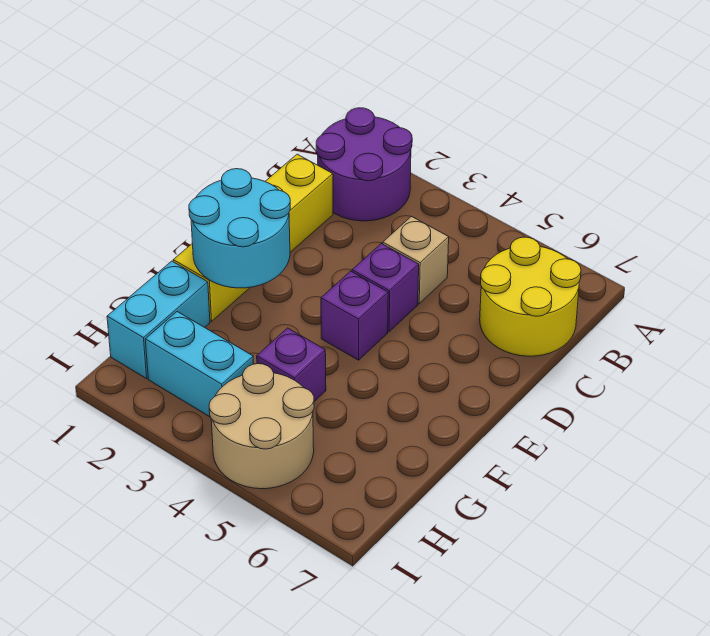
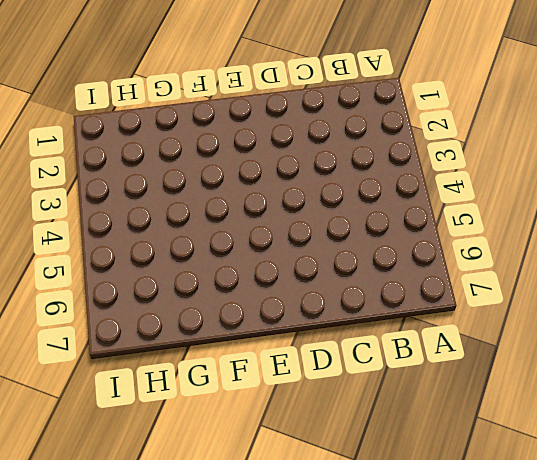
none -> purple 2x2 round brick [316,108,412,221]
none -> yellow 2x2 round brick [480,237,581,356]

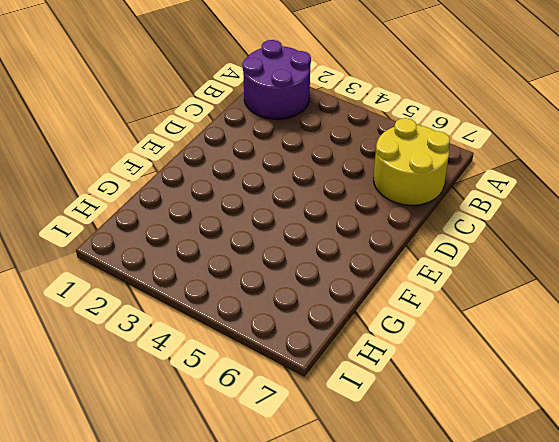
none -> yellow 1x4 brick [173,154,333,321]
none -> tan 1x1 brick [383,216,449,304]

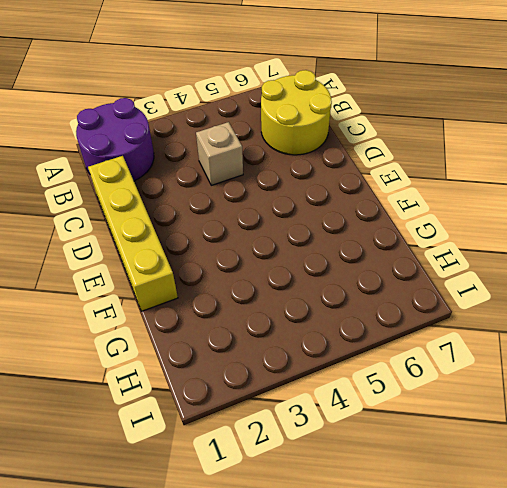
none -> purple 1x1 brick [352,244,419,332]
none -> purple 1x1 brick [321,271,388,360]

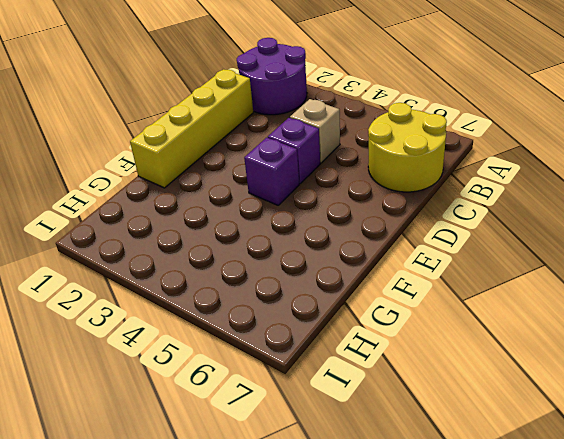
none -> cyan 1x2 brick [107,261,210,379]
none -> purple 1x1 brick [257,328,326,401]

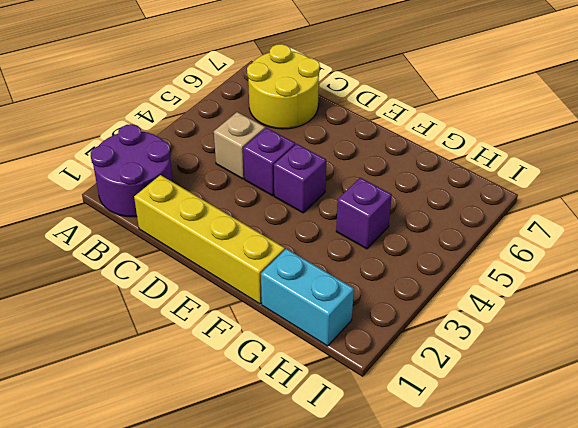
none -> cyan 1x2 brick [145,312,254,417]
none -> tan 2x2 round brick [209,364,314,489]

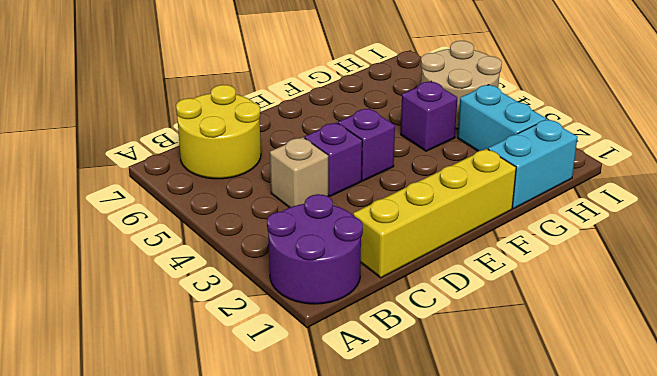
none -> cyan 2x2 round brick [189,169,290,288]

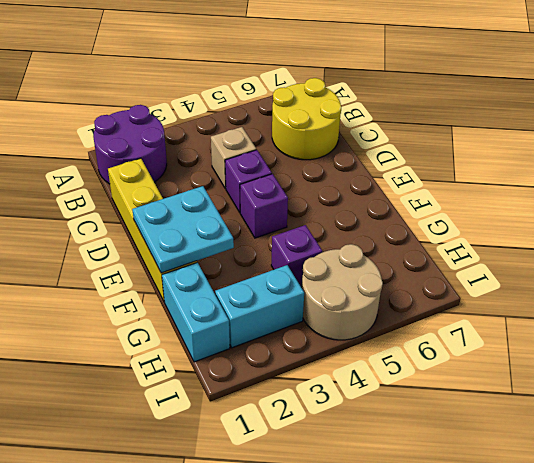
cyan 2x2 plate [132,186,234,273] -> cyan 2x2 round brick [189,169,290,288]

